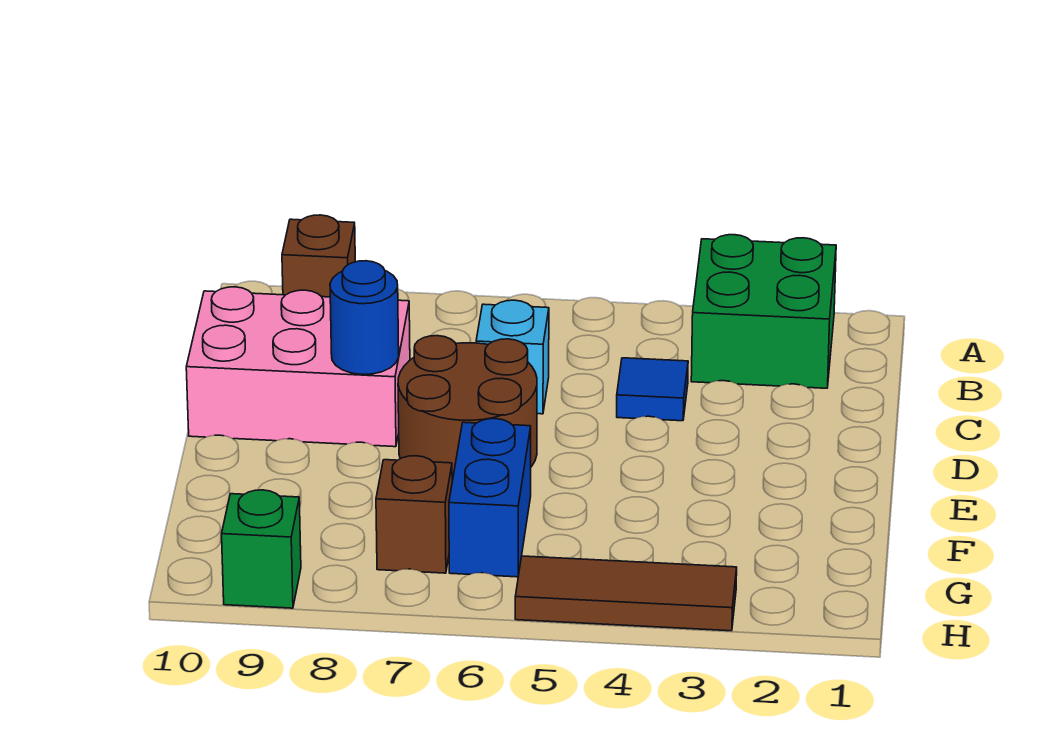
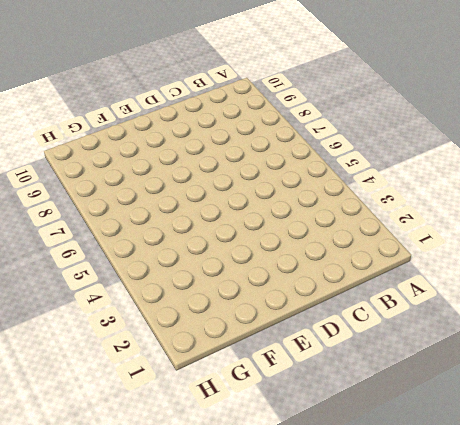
none -> green 2x2 brick [691,235,836,388]
none -> brown 1x1 brick [282,215,355,297]

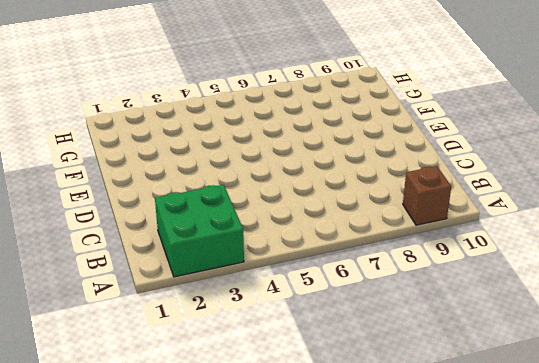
none -> blue 1x1 tile [617,358,688,421]
none -> cyan 1x1 brick [476,300,549,414]

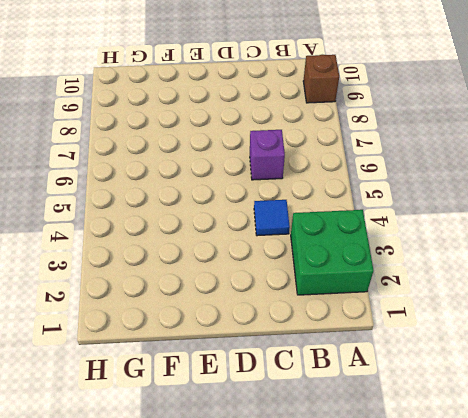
purple 1x1 brick [250,130,285,180] -> cyan 1x1 brick [476,300,549,414]
none -> pink 2x3 brick [186,287,410,447]
none -> brown 2x2 round brick [398,336,537,481]

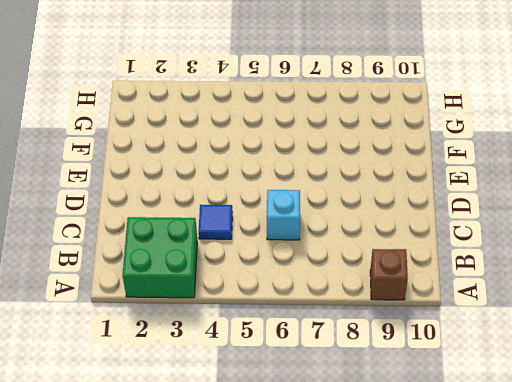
none -> pink 2x3 brick [186,287,410,447]
none -> brown 2x2 round brick [398,336,537,481]

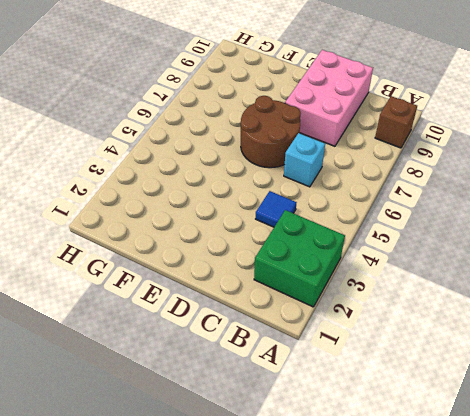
none -> blue 1x2 brick [449,419,531,577]
none -> brown 1x1 brick [376,456,452,573]

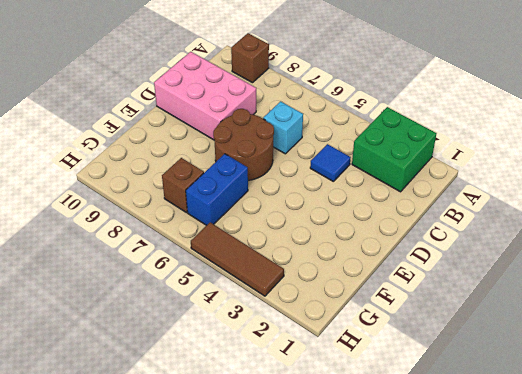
none -> green 1x1 brick [222,490,301,608]
none -> blue 1x1 round brick [330,261,399,374]

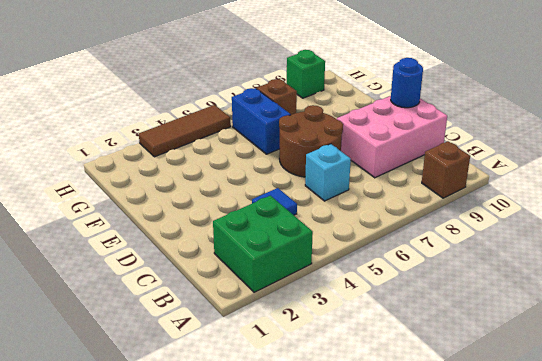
blue 1x1 round brick [391,58,423,108] -> blue 1x1 round brick moved to [330,261,399,374]

